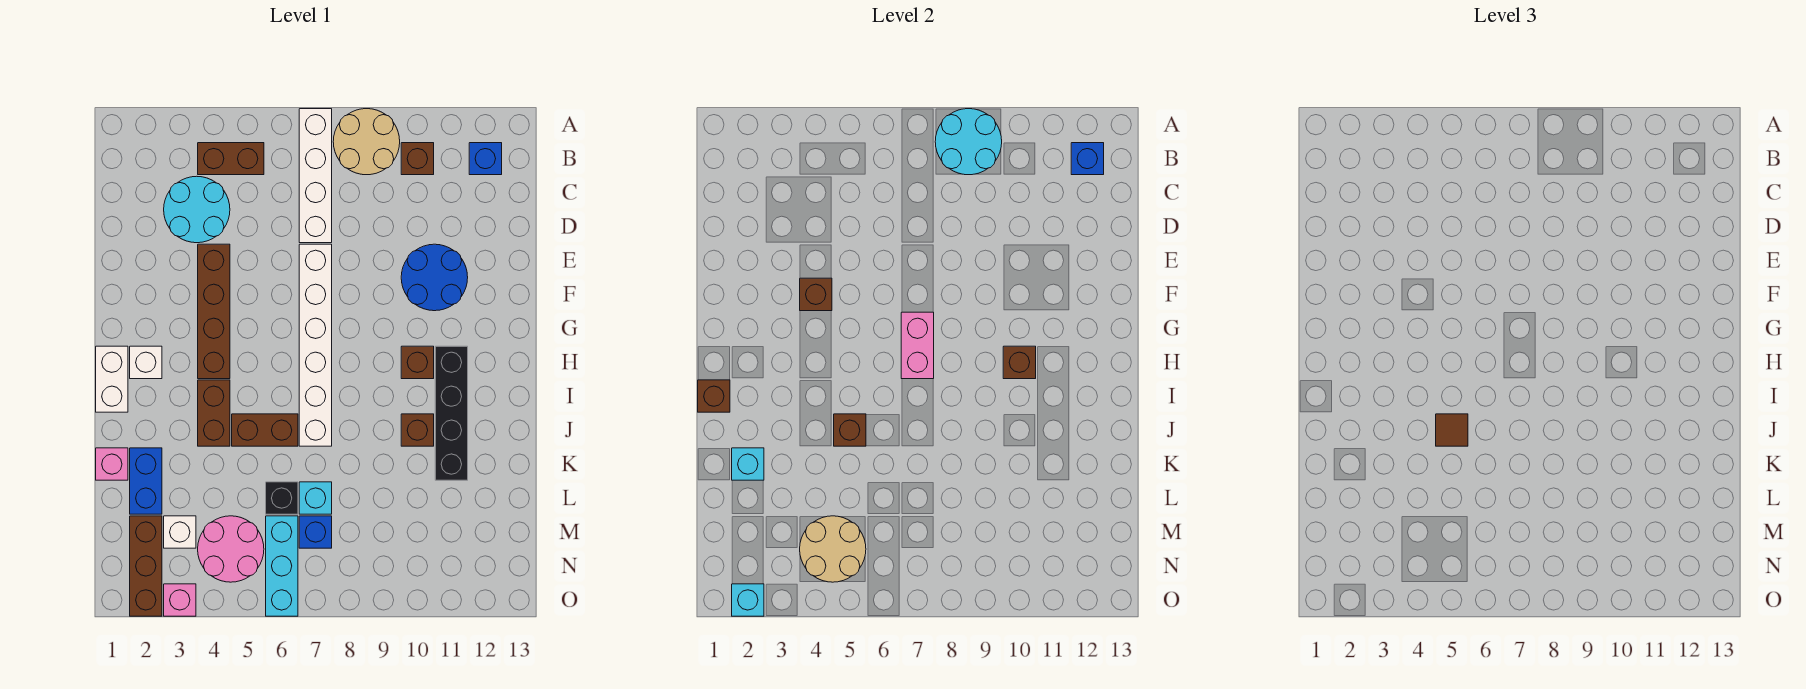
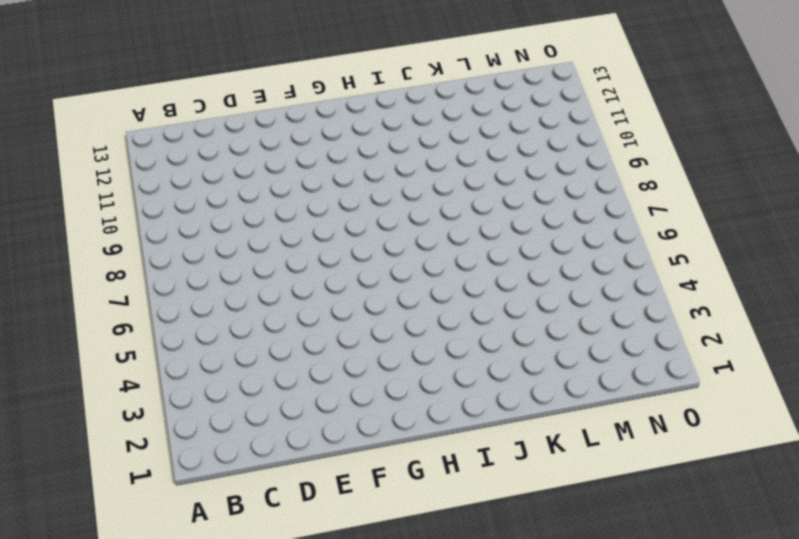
none -> white 1x4 brick [299,109,332,243]
none -> tan 2x2 round brick [333,109,400,175]
none -> brown 1x2 brick [198,143,264,175]
none -> brown 1x1 brick [401,143,434,175]

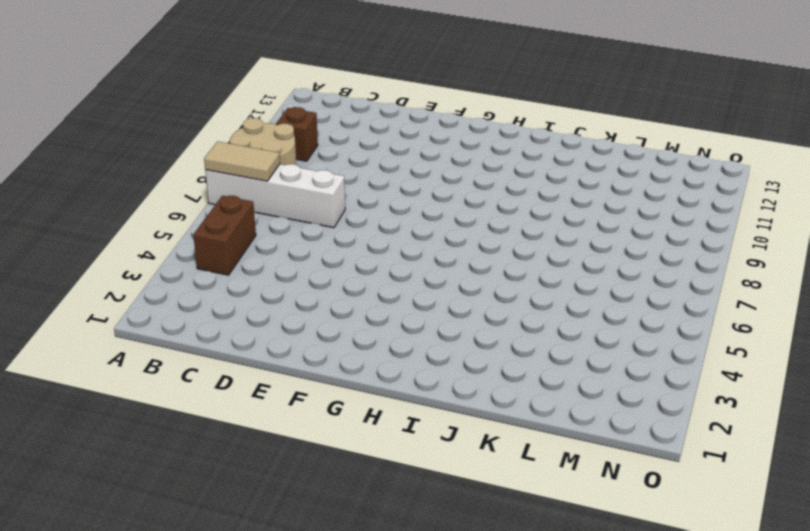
tan 1x2 tile [204,141,280,181] -> none
none -> blue 1x1 brick [469,143,502,175]
none -> cyan 2x2 round brick [164,176,230,243]
none -> brown 1x4 brick [198,244,230,379]
none -> white 1x6 brick [299,244,332,446]

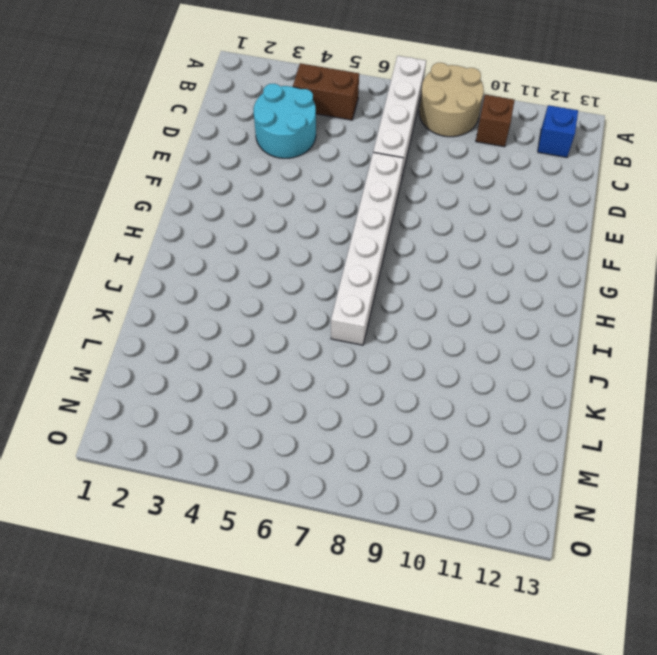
none -> brown 1x4 brick [198,244,230,379]
none -> blue 2x2 round brick [401,244,468,311]
none -> white 1x2 brick [96,346,128,412]
none -> white 1x1 brick [130,346,162,379]

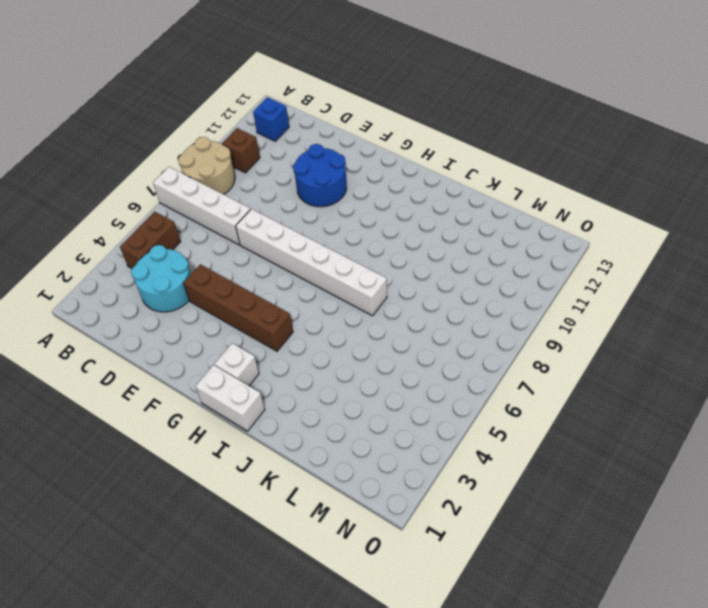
none -> brown 1x1 brick [401,346,434,379]
none -> black 1x4 brick [435,346,468,480]
none -> brown 1x2 brick [198,380,230,446]
none -> brown 1x2 brick [232,414,298,446]

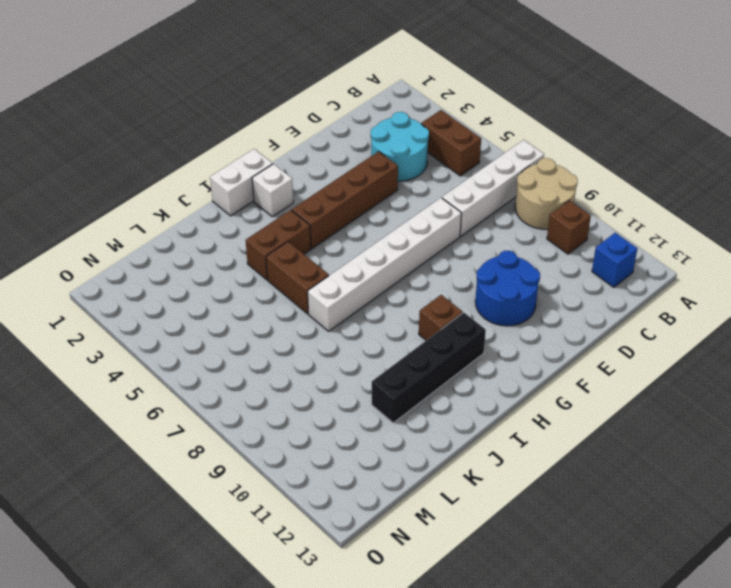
none -> brown 1x1 brick [401,414,434,446]
none -> pink 1x1 brick [96,448,128,480]
none -> blue 1x2 brick [130,448,162,514]
none -> black 1x1 brick [266,482,298,514]

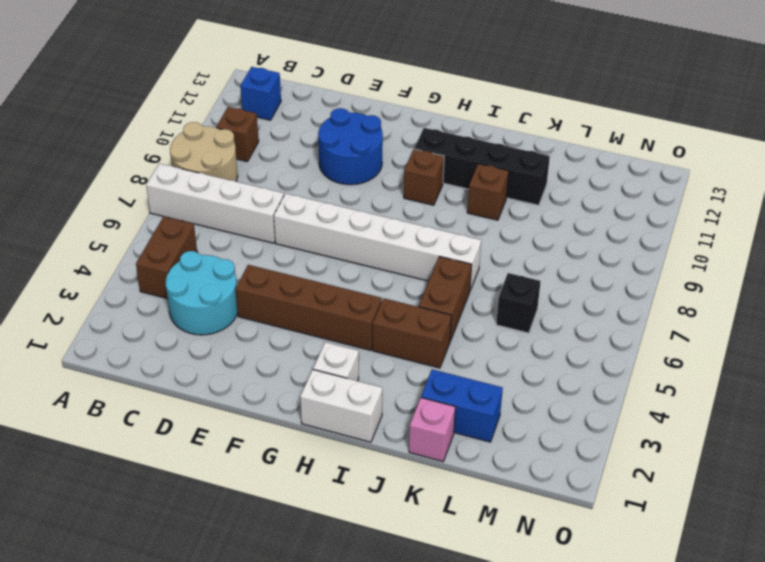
none -> cyan 1x1 brick [299,482,332,514]
none -> brown 1x3 brick [130,516,162,616]
none -> white 1x1 brick [164,516,196,548]
none -> pink 2x2 round brick [198,516,264,582]

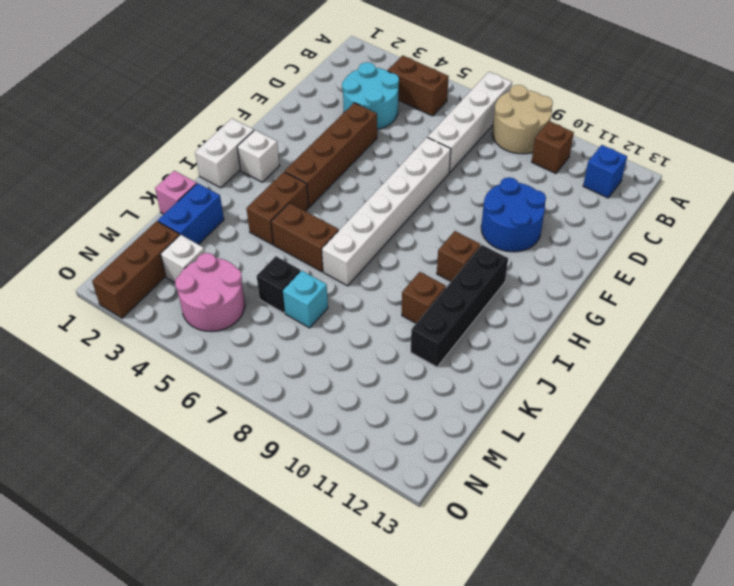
none -> cyan 1x3 brick [266,516,298,616]
none -> blue 1x1 brick [299,516,332,548]
none -> pink 1x1 brick [164,584,196,616]
none -> cyan 2x2 round brick [935,109,1002,175]

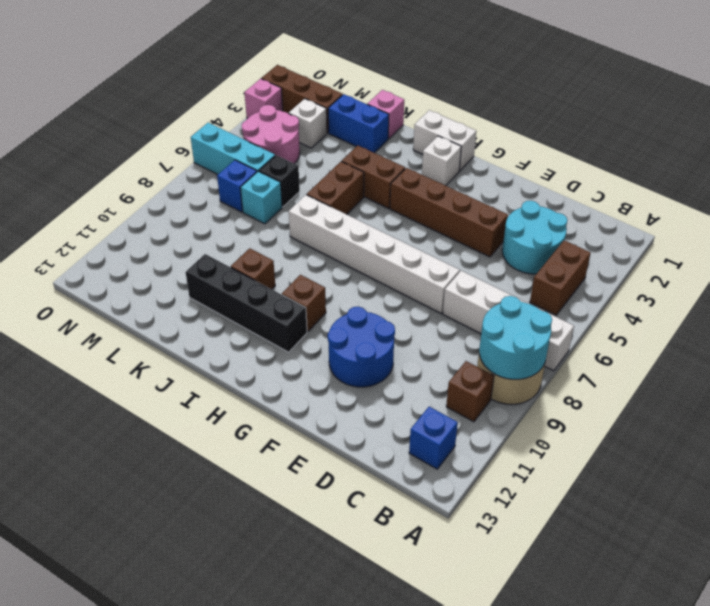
none -> blue 1x1 brick [1071,143,1104,175]
none -> brown 1x1 brick [800,278,832,311]
none -> pink 1x2 brick [901,312,934,379]
none -> brown 1x1 brick [1003,346,1036,379]

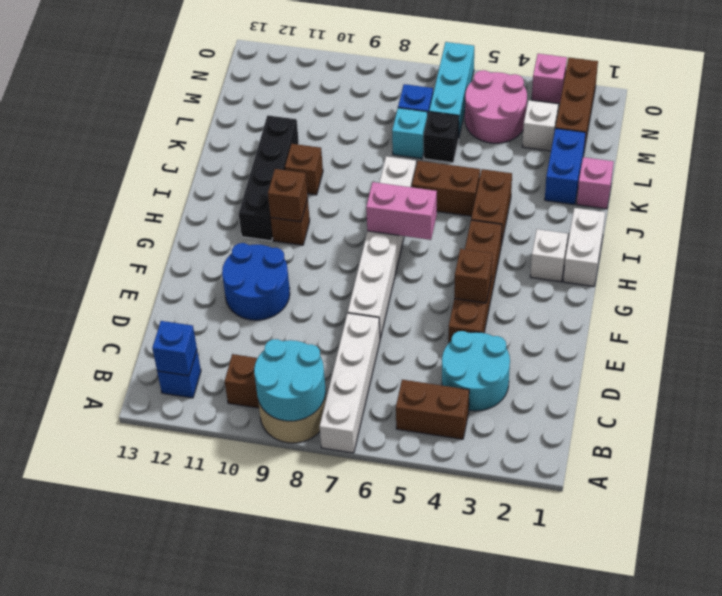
pink 1x2 brick [366,182,437,240] -> pink 1x2 brick turned to [901,312,934,379]
none -> brown 1x1 brick [698,380,730,412]
none -> brown 1x1 brick [834,414,866,446]
none -> cyan 1x1 brick [732,448,764,480]
none -> tan 2x2 round brick [800,516,866,582]

